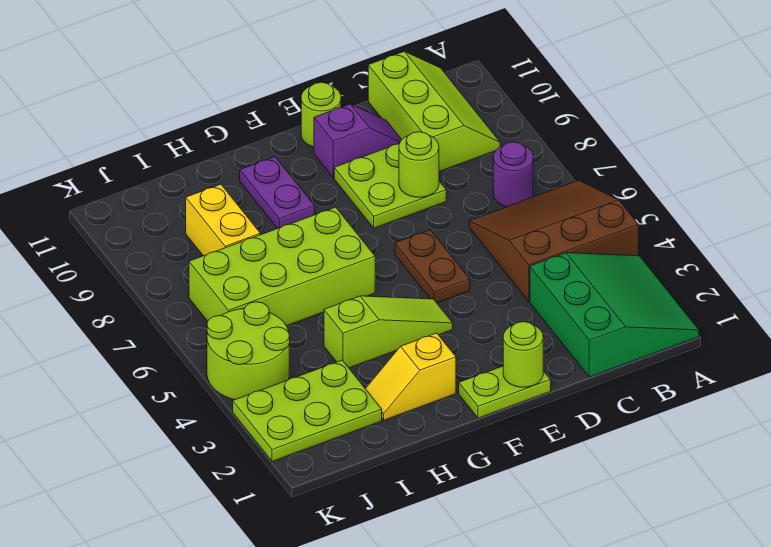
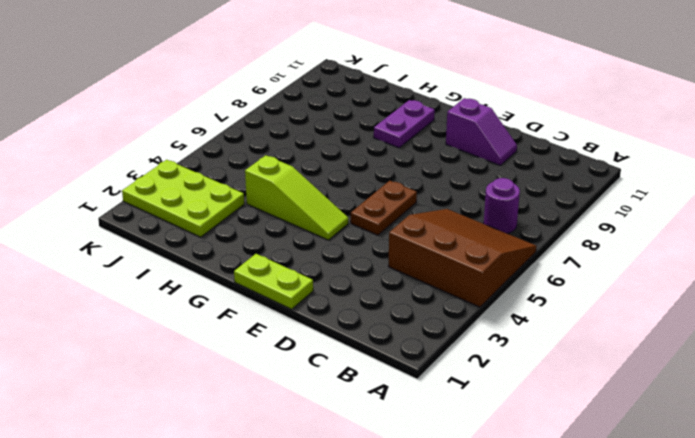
none -> green 3x3 slope [530,253,699,377]
none -> lime 2x3 slope [368,51,500,172]
none -> lime 2x2 plate [334,143,446,228]

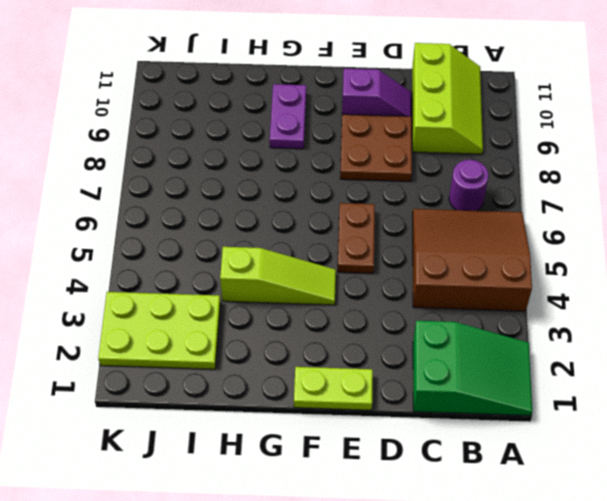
green 2x3 slope [413,321,532,416] -> green 3x3 slope [530,253,699,377]
brown 2x2 plate [340,114,412,181] -> lime 2x2 plate [334,143,446,228]
none -> lime 1x1 round brick [301,82,341,147]
none -> yellow 1x2 slope [365,333,456,420]
none -> lime 2x4 brick [189,207,375,326]

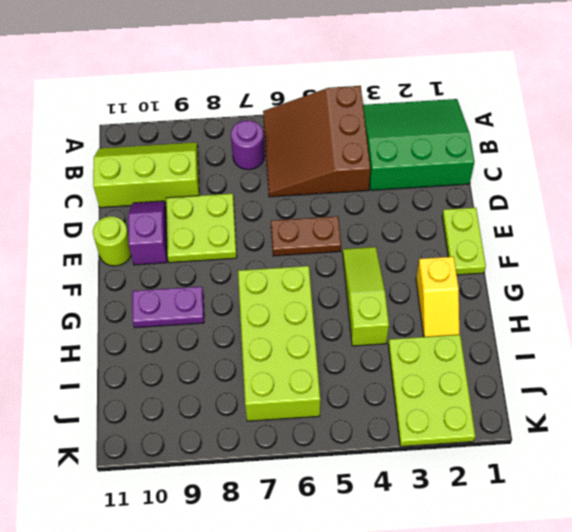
none -> yellow 1x2 brick [186,184,261,256]
none -> lime 2x2 round brick [207,302,290,400]
none -> lime 1x1 round brick [399,132,439,197]

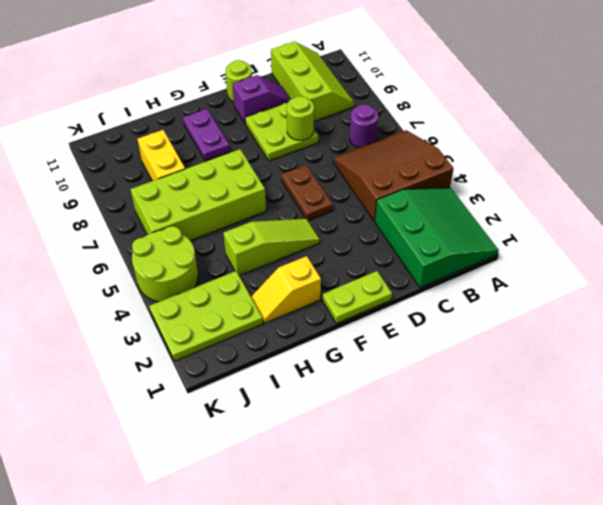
none -> lime 1x1 round brick [503,322,543,387]

